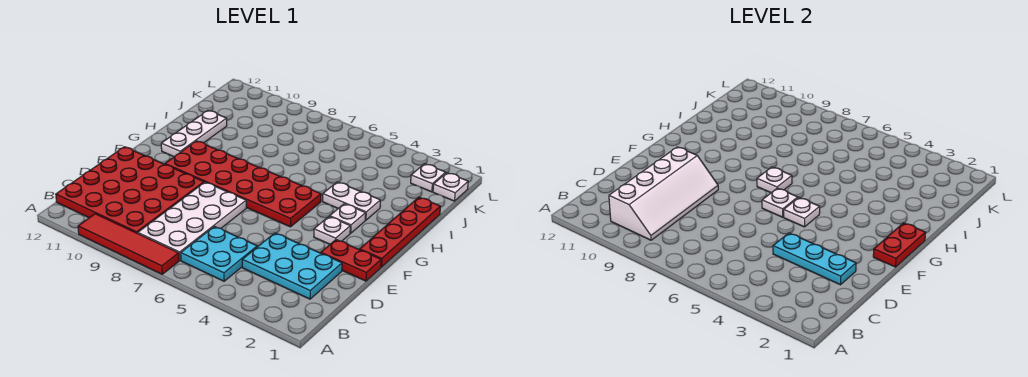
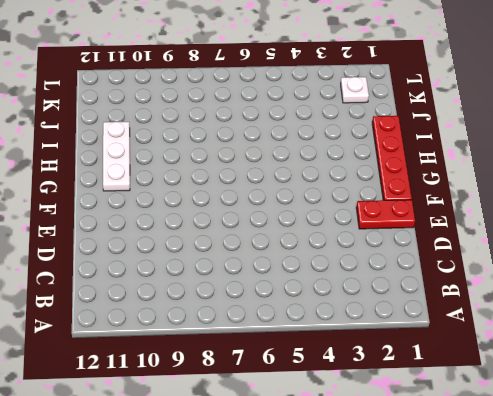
none -> red 1x4 tile [78,214,179,274]
none -> cyan 2x2 plate [181,226,257,281]
none -> white 2x4 plate [138,182,246,260]

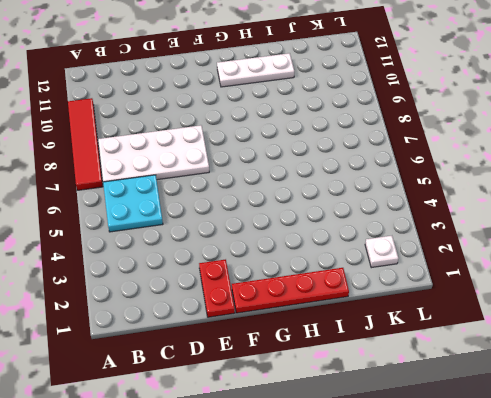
none -> red 4x4 plate [56,147,204,233]
none -> cyan 2x3 plate [242,233,342,299]
none -> white 1x1 plate [314,216,350,244]

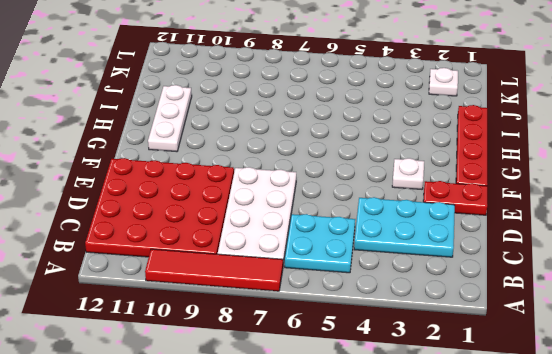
none -> red 2x6 plate [165,141,321,227]
none -> white 1x1 plate [330,204,366,233]
none -> white 1x2 plate [323,182,380,220]

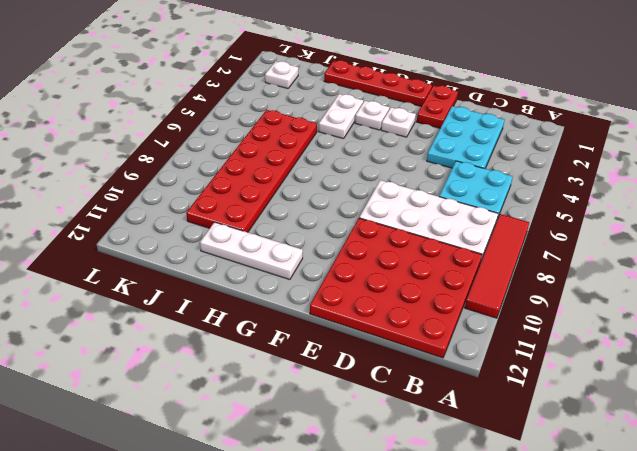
red 2x6 plate [186,110,317,232] -> red 2x6 plate moved to [165,141,321,227]
none -> white 1x1 plate [433,173,468,201]
none -> white 2x4 slope [609,147,718,240]
none -> cyan 1x3 plate [773,233,856,285]

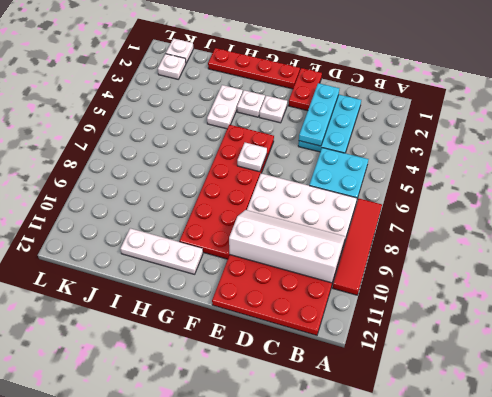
none -> red 1x2 plate [873,223,926,267]
none -> white 1x1 plate [784,198,820,227]
none -> white 1x1 plate [757,167,792,193]

